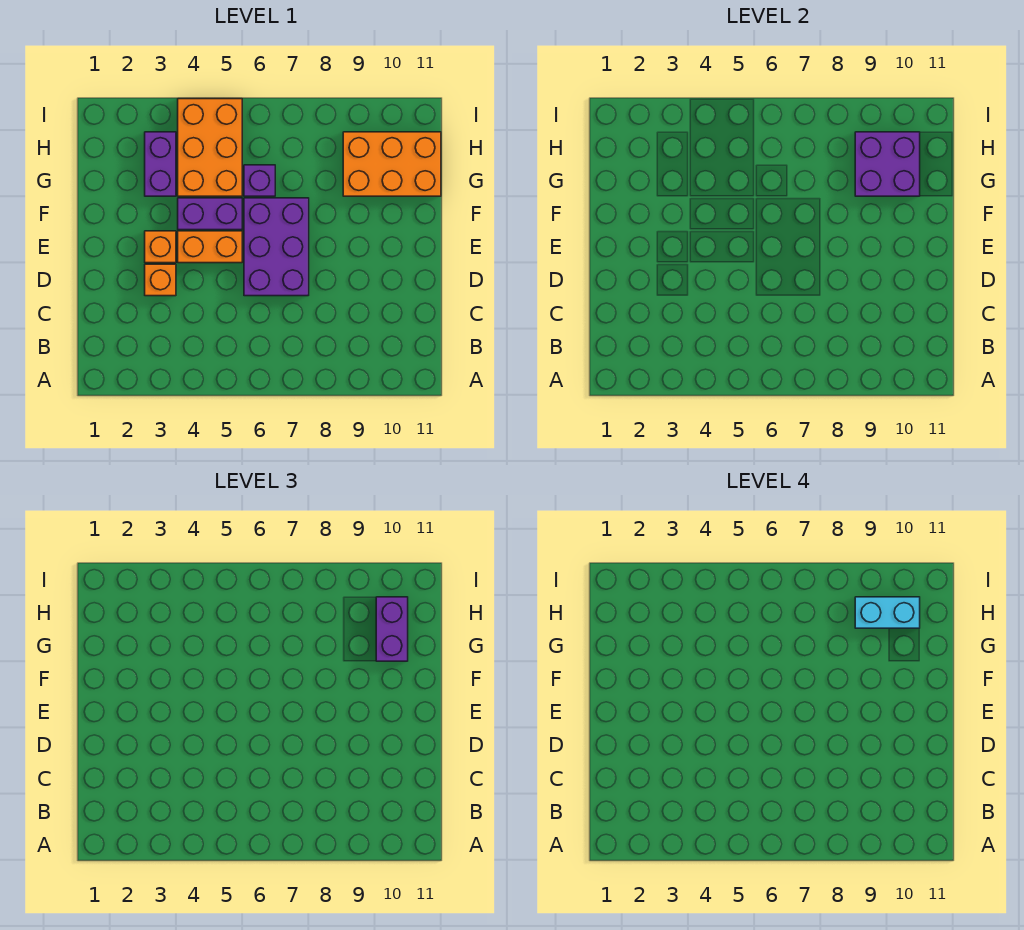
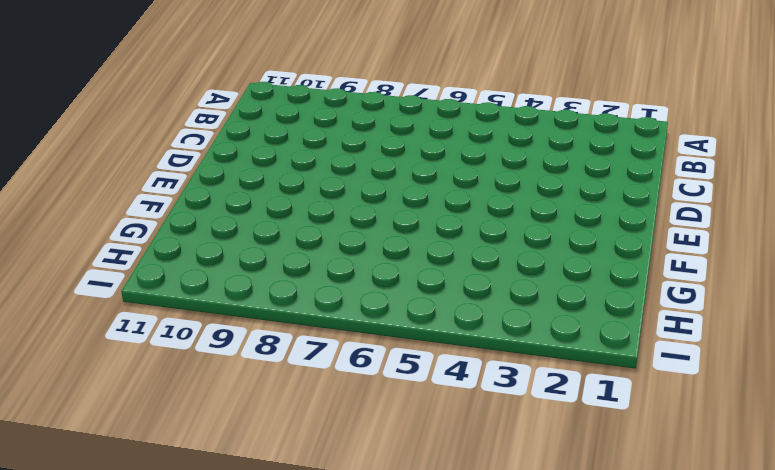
none -> orange 1x1 brick [145,264,176,296]
none -> purple 2x3 brick [244,198,309,296]
none -> orange 1x1 brick [145,231,176,263]

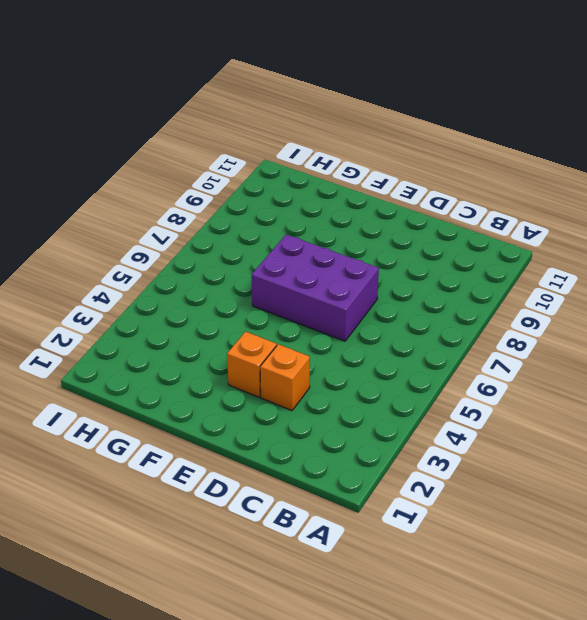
none -> orange 1x2 brick [178,231,242,263]
none -> purple 1x2 brick [178,198,242,230]
none -> purple 1x2 brick [145,132,176,196]

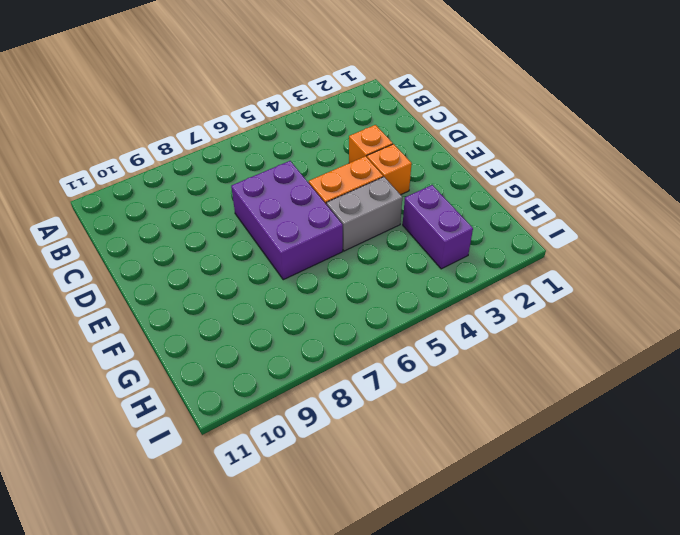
grey 1x2 brick [327,177,402,251] -> purple 1x2 brick [178,198,242,230]
none -> orange 2x3 brick [178,99,242,196]
none -> purple 1x1 brick [244,165,275,196]
none -> orange 2x3 brick [343,132,441,196]

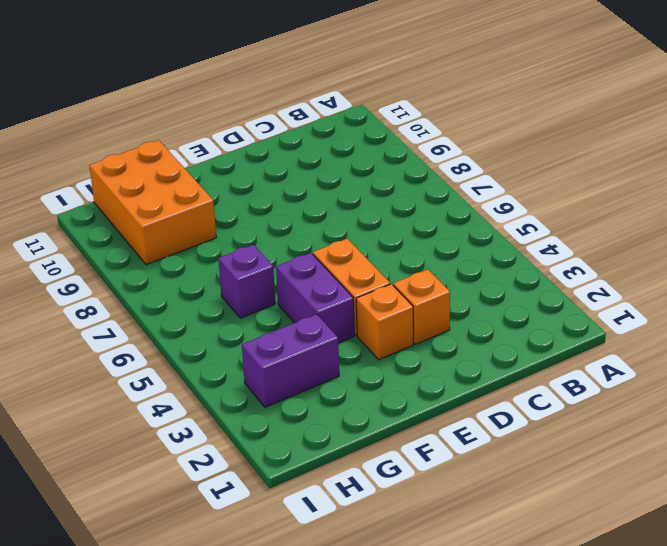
none -> purple 2x3 brick [244,198,309,296]
none -> orange 2x3 brick [178,99,242,196]
none -> purple 2x2 brick [855,132,920,196]

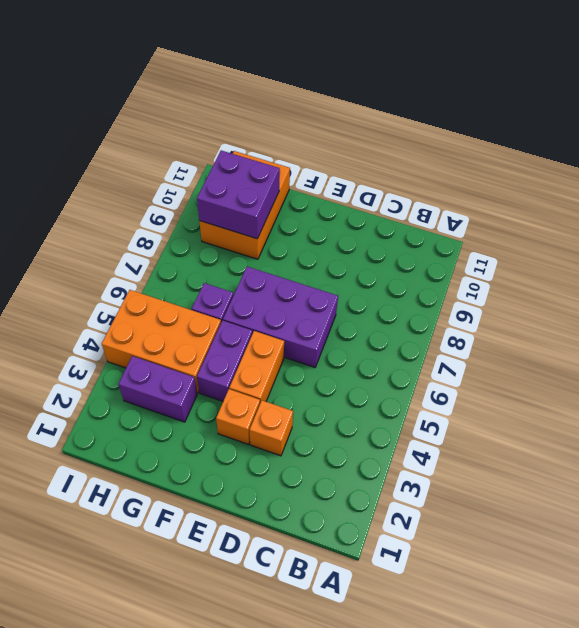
none -> purple 1x2 brick [376,597,408,661]
none -> cyan 1x2 brick [855,597,920,628]

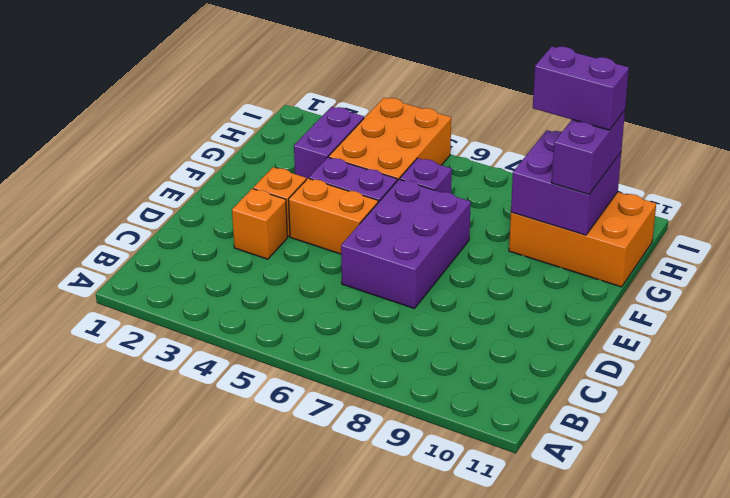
purple 1x2 brick [533,46,629,130] -> cyan 1x2 brick [855,597,920,628]

